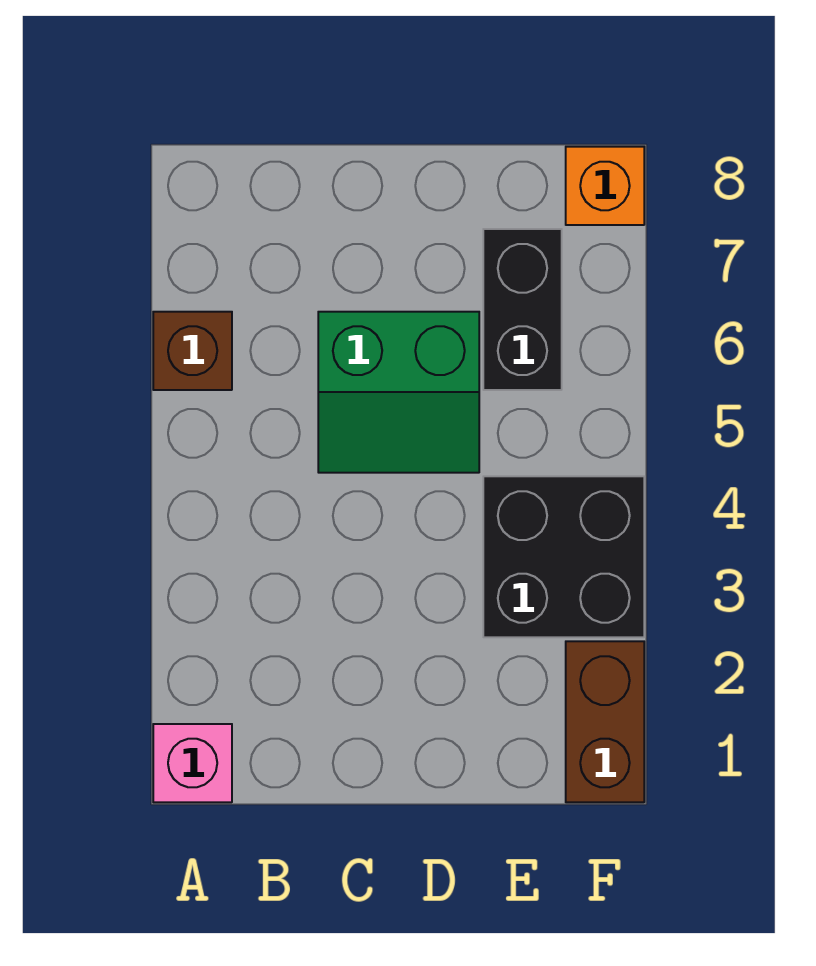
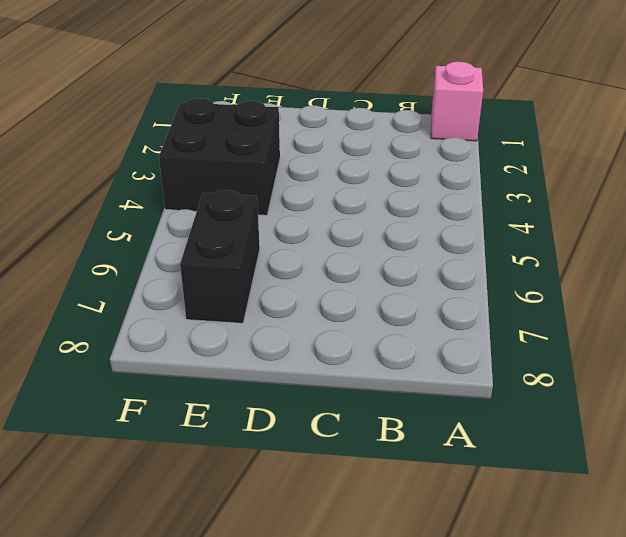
none -> brown 1x1 brick [153,312,232,390]
none -> green 2x2 slope [318,312,479,473]

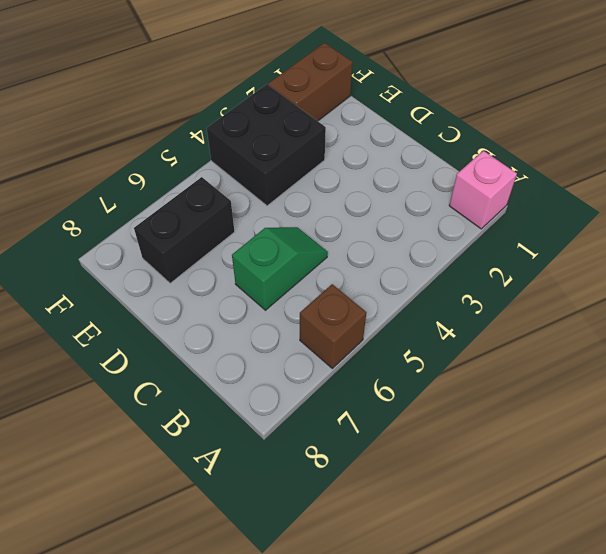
green 1x2 slope [232,227,328,310] -> green 2x2 slope [318,312,479,473]
none -> orange 1x1 brick [566,147,644,225]

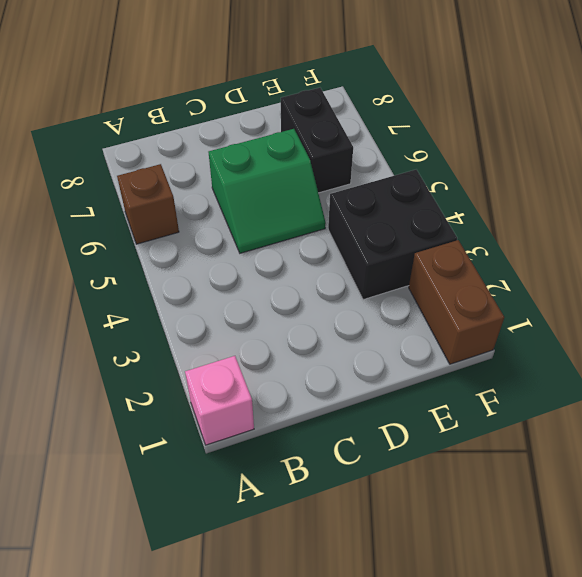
none -> orange 1x1 brick [566,147,644,225]

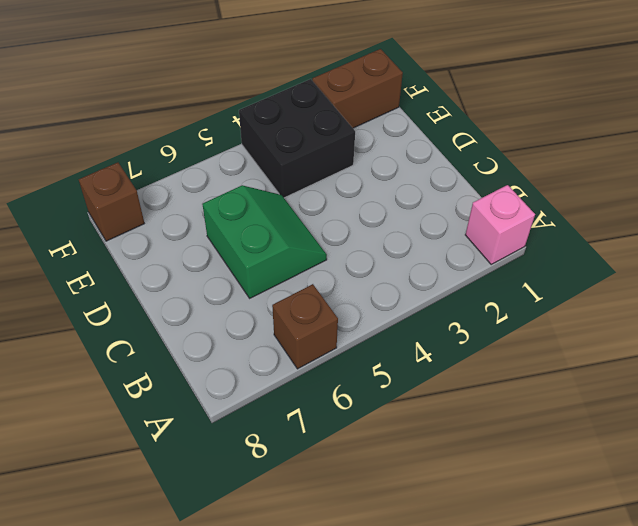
brown 1x1 brick [79,162,144,241] -> orange 1x1 brick [566,147,644,225]
none -> black 1x2 brick [483,229,562,390]

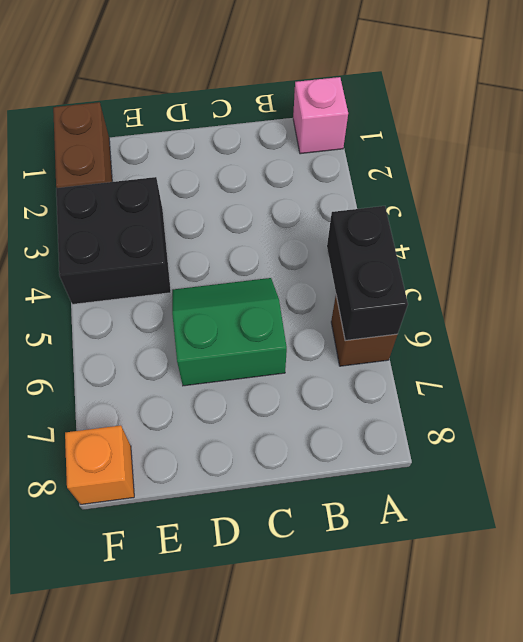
black 1x2 brick [327,206,408,341] -> black 1x2 brick moved to [483,229,562,390]

